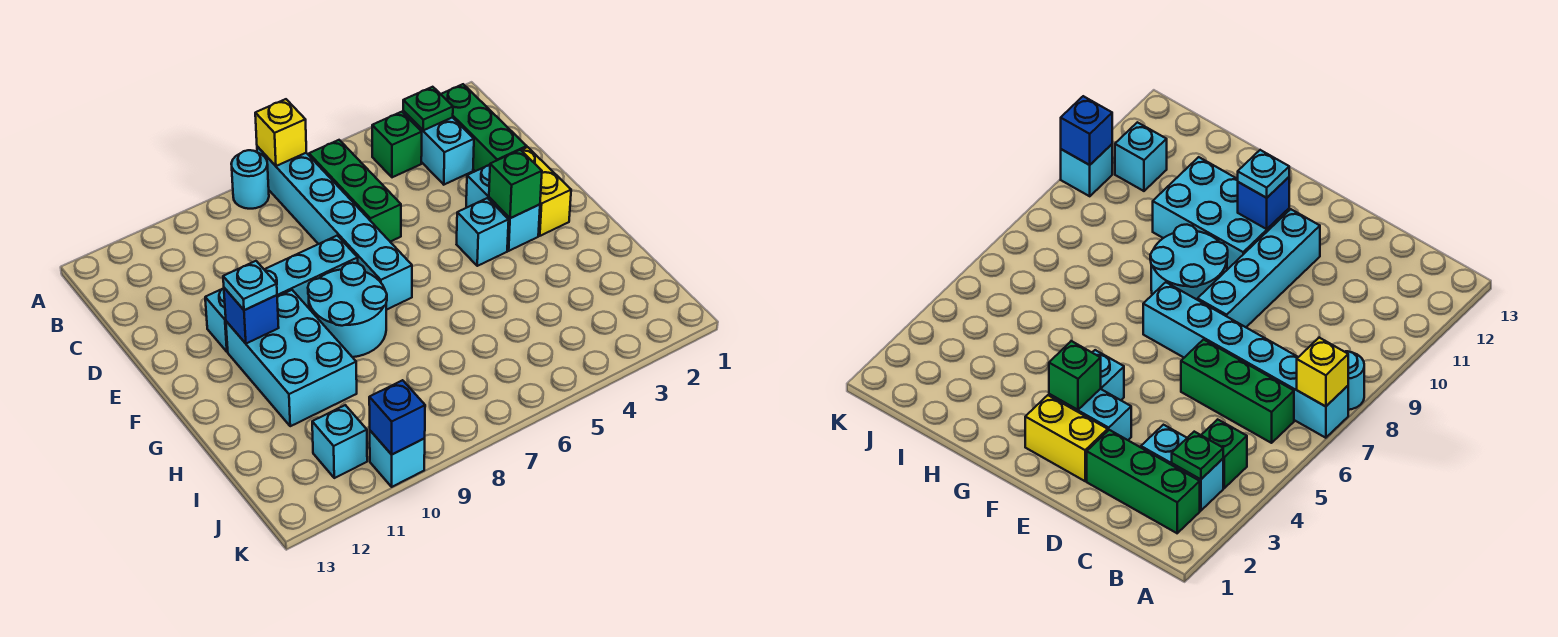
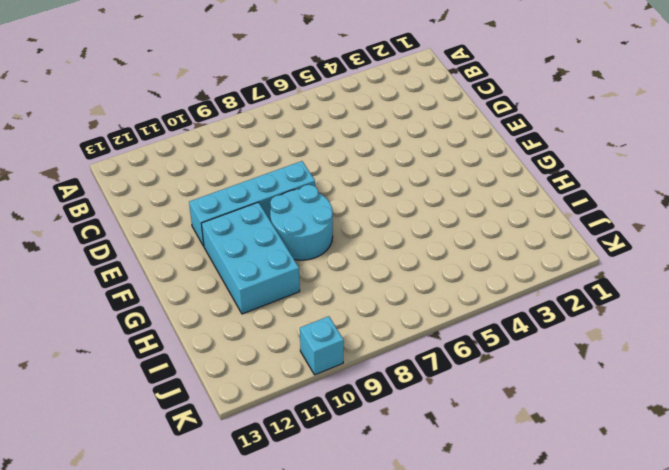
none -> cyan 1x6 brick [257,146,412,310]
none -> cyan 1x1 round brick [231,150,269,209]
none -> green 1x3 brick [441,84,527,171]

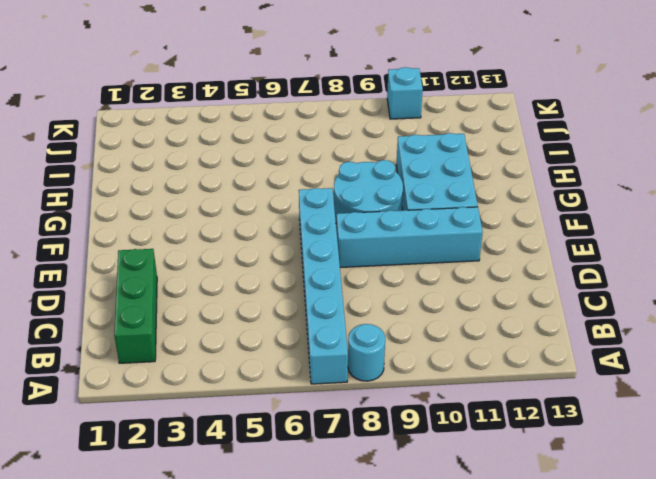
none -> cyan 1x2 brick [403,111,474,185]
none -> green 1x1 brick [372,112,422,177]
none -> green 1x3 brick [309,140,401,242]

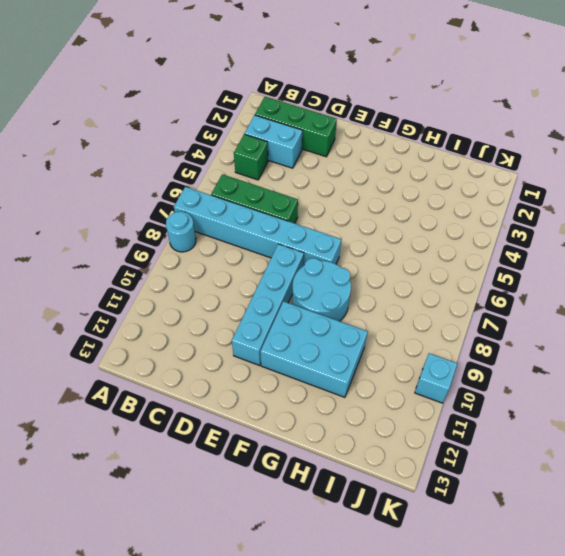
none -> yellow 1x2 brick [521,147,571,236]
none -> cyan 1x2 brick [466,165,540,251]
none -> cyan 1x1 brick [457,198,509,266]

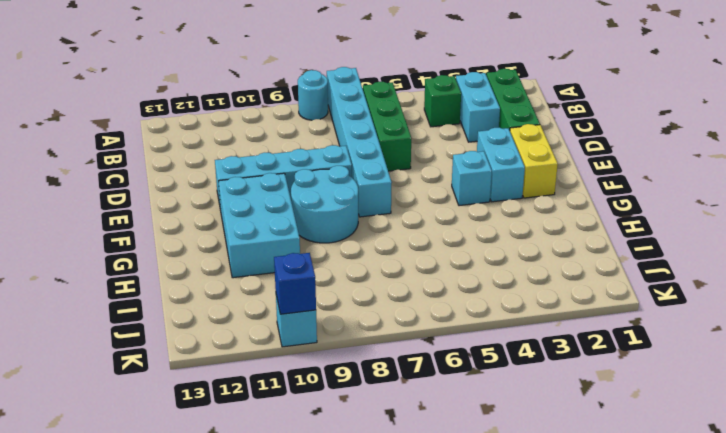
none -> cyan 1x1 brick [312,405,367,478]
none -> yellow 1x1 brick [255,99,306,166]
none -> green 1x1 plate [403,87,453,130]

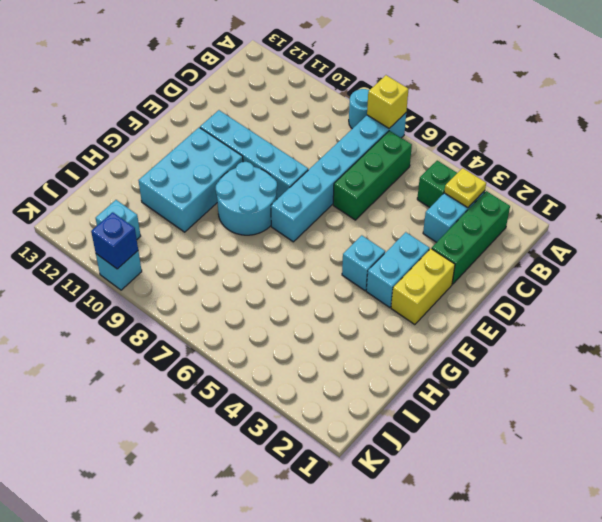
yellow 1x1 plate [444,168,486,208] -> green 1x1 plate [403,87,453,130]
none -> green 1x1 brick [489,150,542,218]
none -> blue 1x1 brick [224,288,279,344]
none -> cyan 1x1 plate [223,261,277,310]

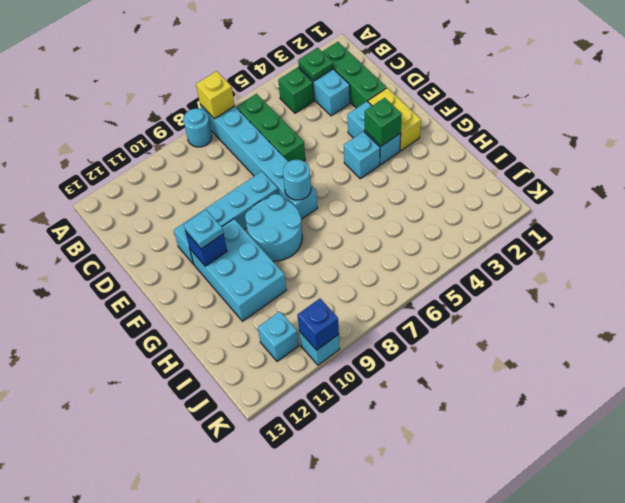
cyan 1x1 round brick [283,160,311,200] -> none

